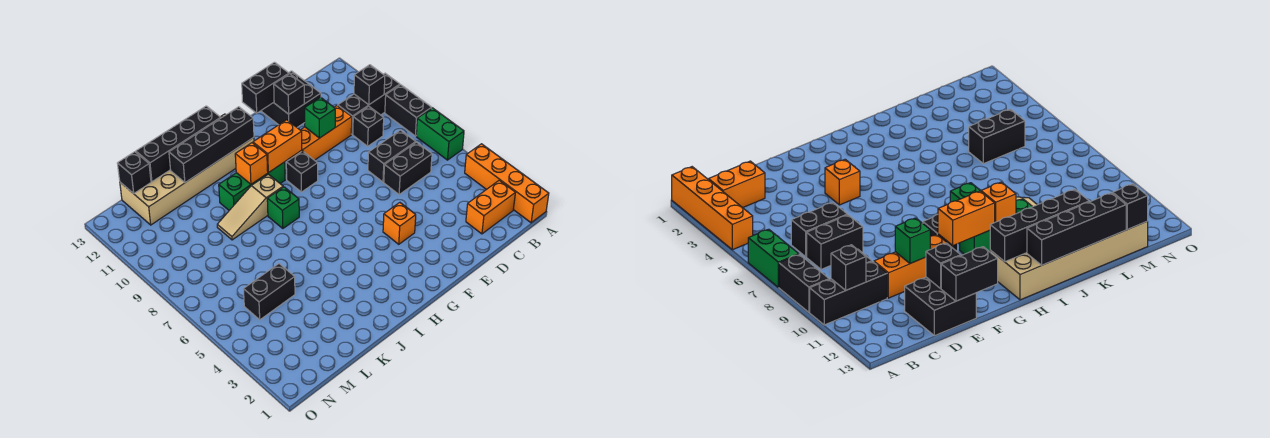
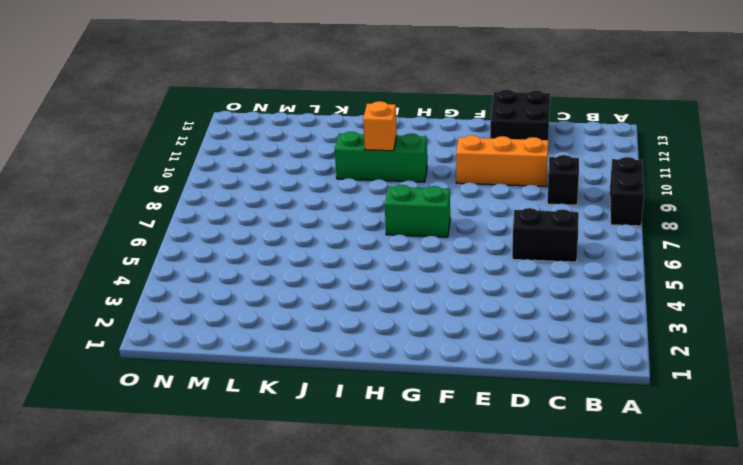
green 1x2 brick [385,185,450,237] -> green 1x2 brick turned to [416,108,464,160]
none -> orange 1x4 brick [465,144,549,223]
none -> black 1x3 brick [338,73,400,134]
none -> orange 1x2 brick [466,180,515,234]

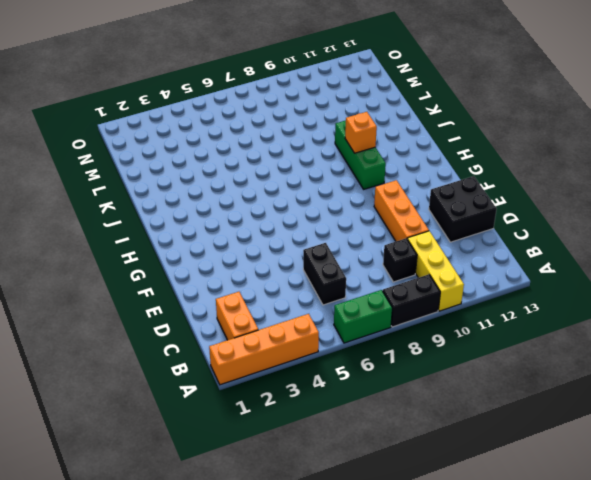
yellow 1x3 brick [407,231,464,311] -> black 1x3 brick [338,73,400,134]
none -> black 1x2 brick [368,130,416,182]
none -> orange 1x1 brick [383,203,416,244]
none -> black 1x1 brick [286,151,318,192]

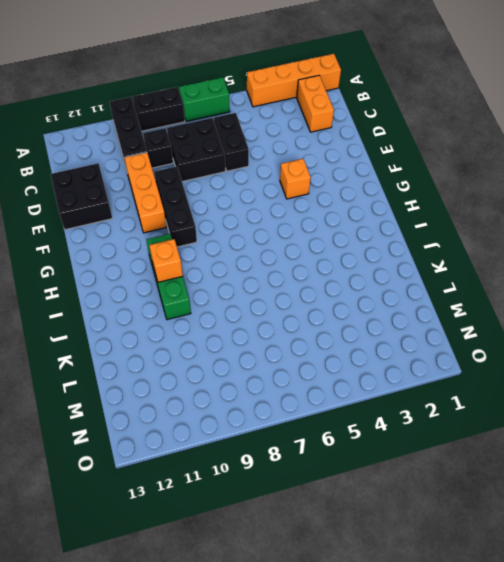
black 2x2 brick [167,118,226,182] -> black 1x2 brick [368,130,416,182]
black 1x3 brick [154,166,197,247] -> black 1x1 brick [286,151,318,192]
none -> tan 2x6 brick [120,114,254,225]
none -> green 1x1 brick [267,187,299,228]
none -> tan 1x3 slope [217,174,283,240]

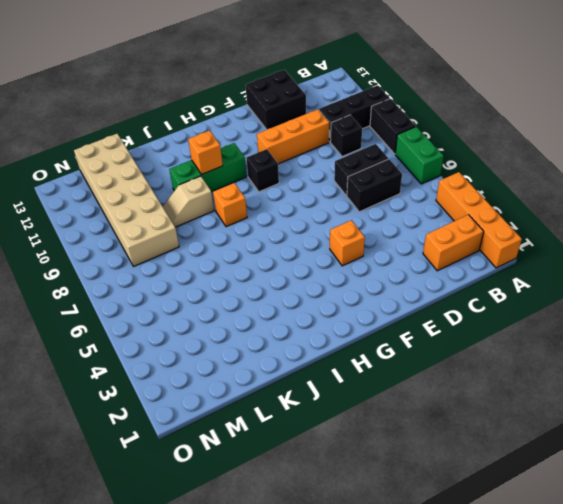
orange 1x1 brick [213,183,247,227] -> green 1x1 brick [267,187,299,228]
tan 1x2 slope [163,176,214,227] -> tan 1x3 slope [217,174,283,240]
tan 2x6 brick [74,134,179,266] -> tan 2x6 brick turned to [120,114,254,225]
none -> black 1x2 brick [243,264,295,320]
none -> black 1x1 brick [354,65,385,105]
none -> green 1x1 brick [305,97,335,138]

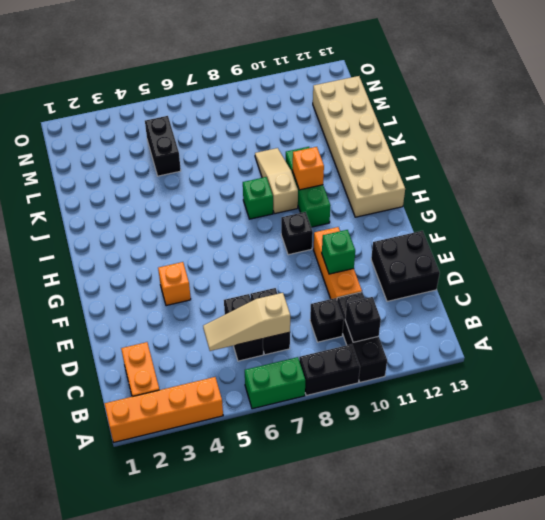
tan 1x3 slope [203,293,290,351] -> none
none -> black 1x1 brick [274,74,304,114]
none -> black 1x2 brick [242,62,289,113]
none -> orange 1x2 brick [253,120,302,173]

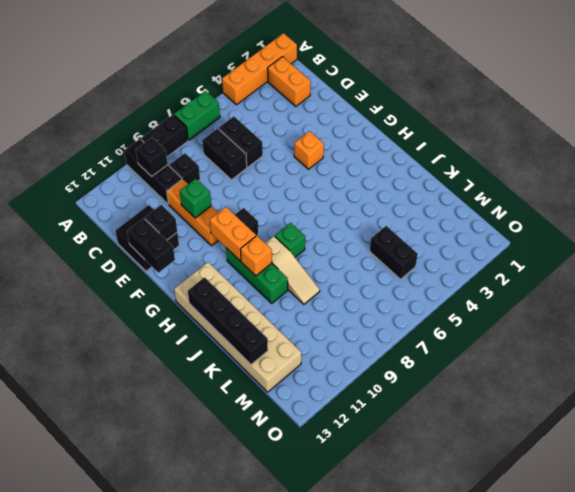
none -> black 1x4 brick [169,107,254,182]
none -> black 1x1 brick [117,152,151,194]

